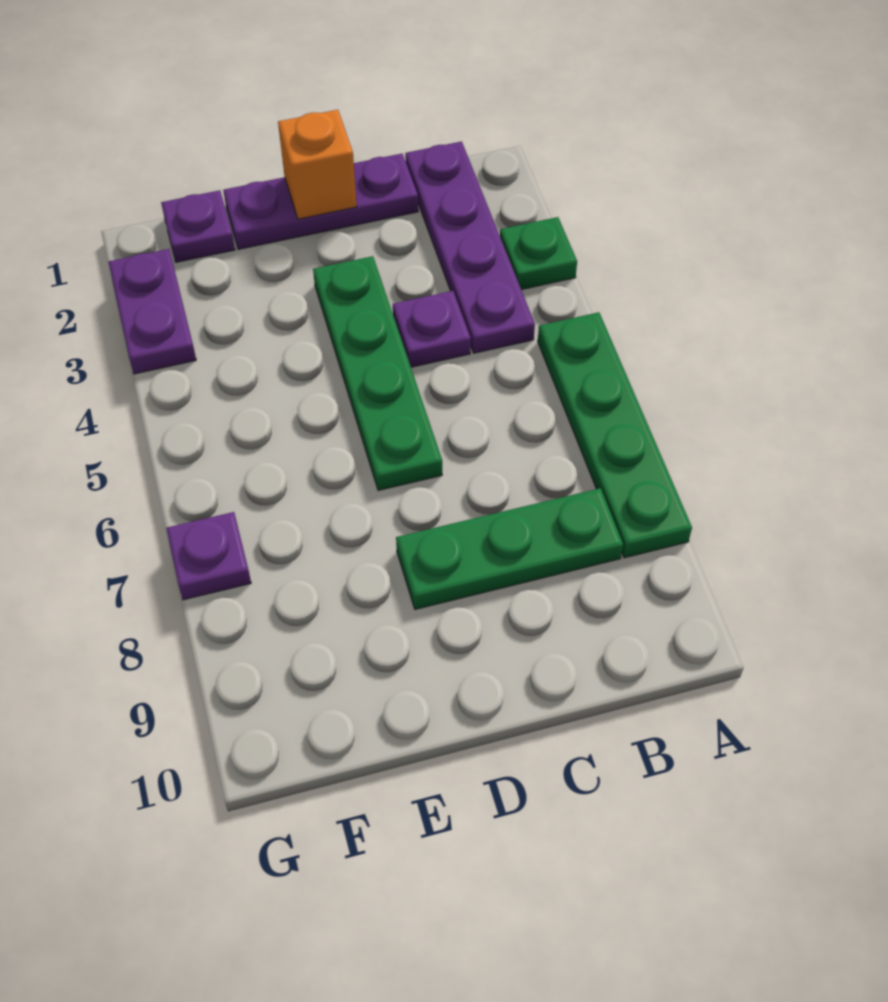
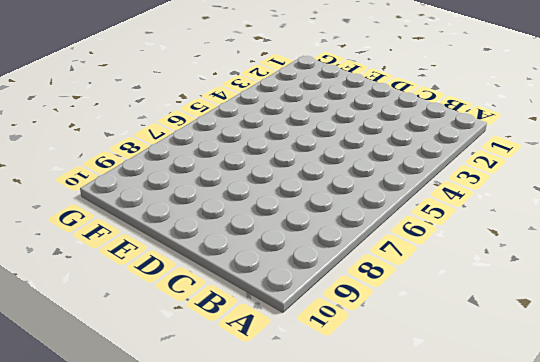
none -> green 1x1 plate [500,217,577,290]
none -> green 1x4 plate [538,312,692,558]

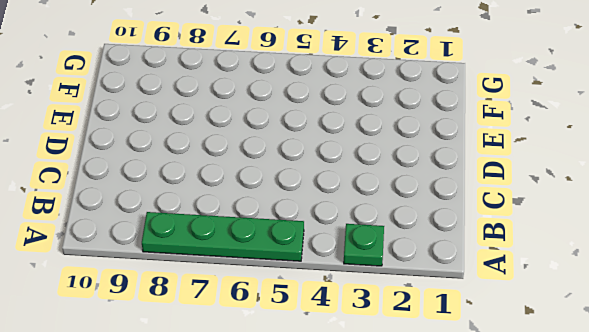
none -> purple 1x4 plate [405,141,535,353]
none -> green 1x3 plate [396,488,623,609]

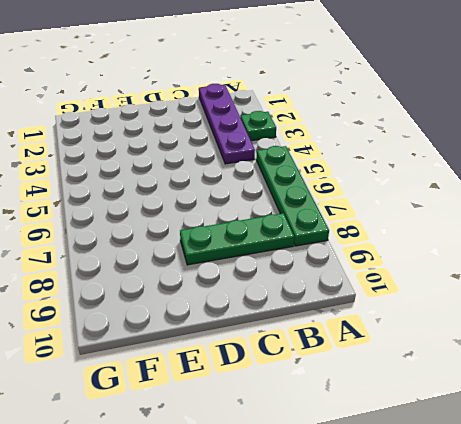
none -> purple 1x3 plate [223,154,418,249]
none -> purple 1x1 plate [393,291,471,367]

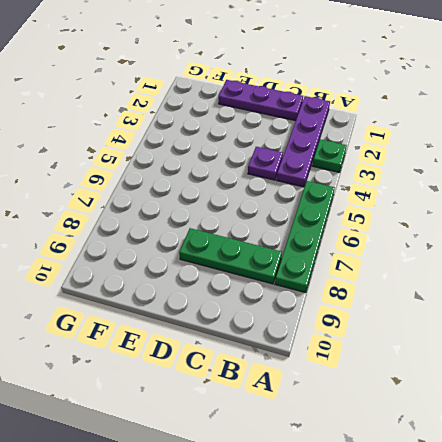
none -> green 1x4 plate [313,256,442,491]
none -> purple 1x1 plate [161,190,235,262]

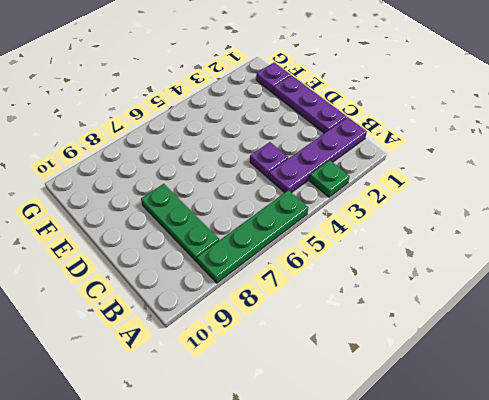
none -> green 1x4 plate [313,256,442,491]
none -> purple 1x2 plate [108,249,196,374]

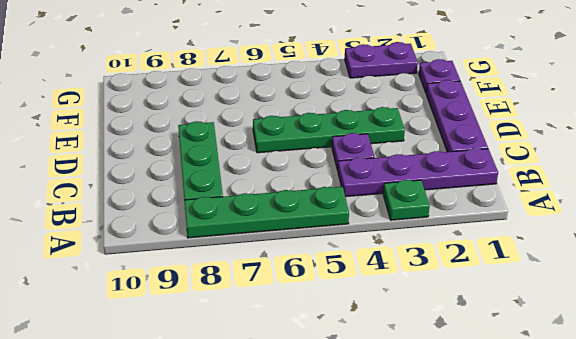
none -> purple 1x1 plate [166,512,251,600]
none -> orange 1x1 brick [278,110,357,219]

